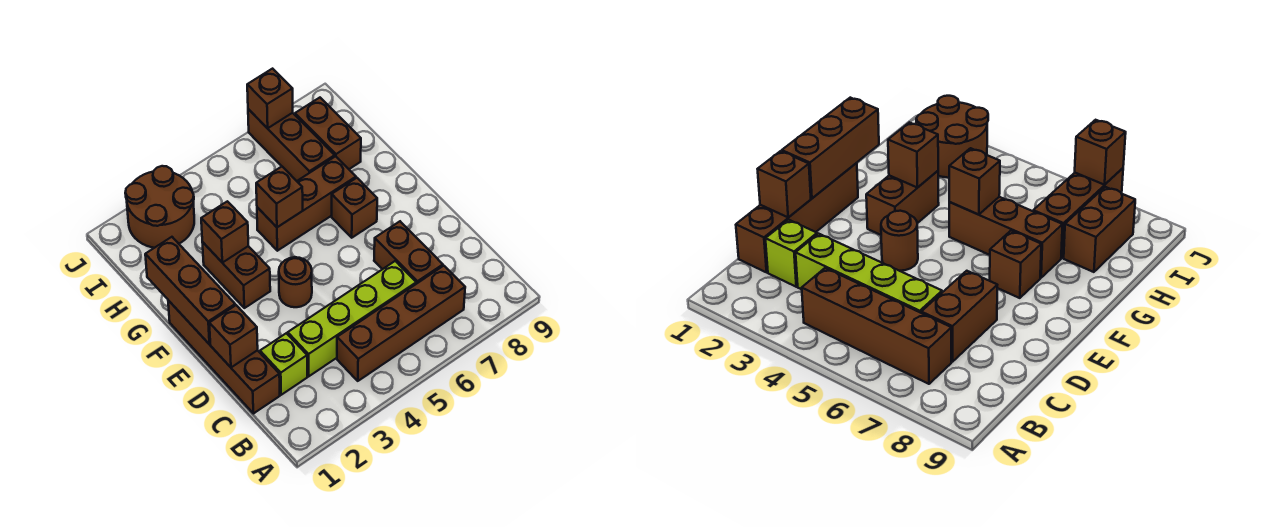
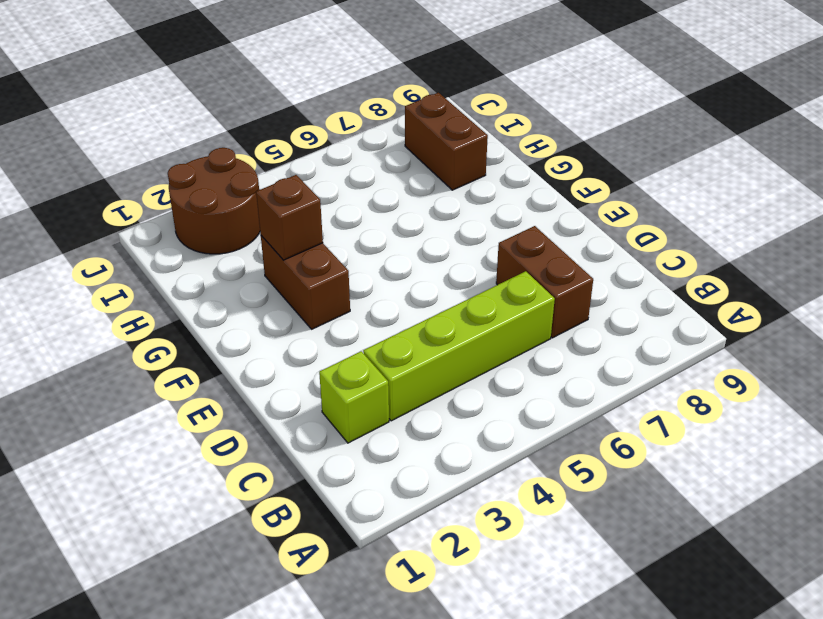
none -> brown 1x4 brick [337,266,465,381]
none -> brown 1x4 brick [168,300,280,414]
none -> brown 1x1 round brick [279,257,312,307]

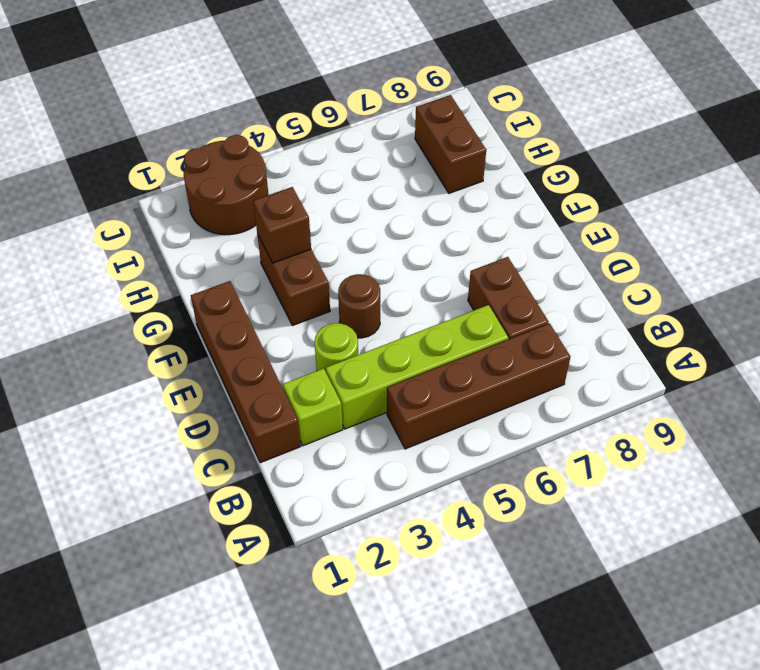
lime 1x1 round brick [315,323,358,372] -> none
none -> brown 1x1 brick [332,178,377,238]
none -> brown 1x3 brick [257,156,356,251]
none -> brown 1x3 brick [248,109,335,181]

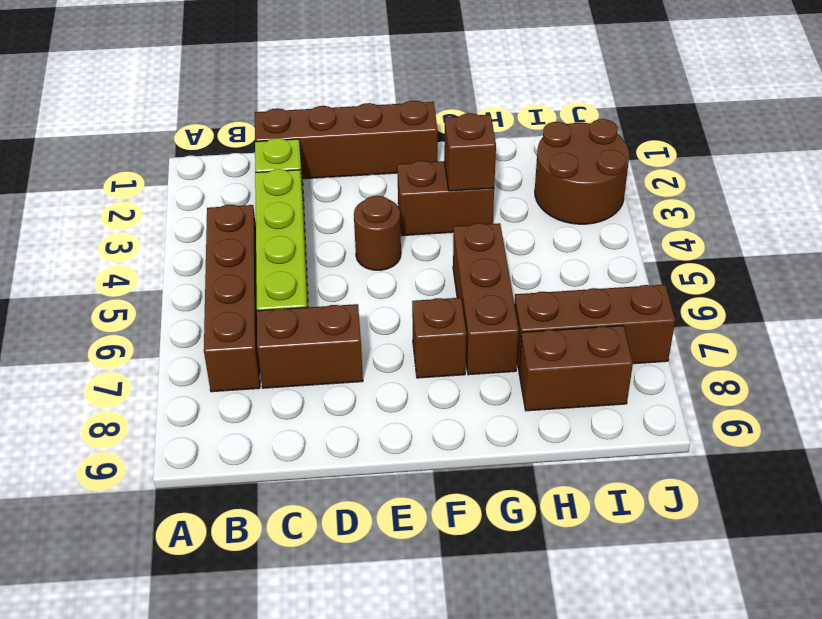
none -> brown 1x1 brick [209,305,258,367]
none -> brown 1x3 brick [145,237,235,345]
none -> brown 1x1 brick [256,167,303,227]

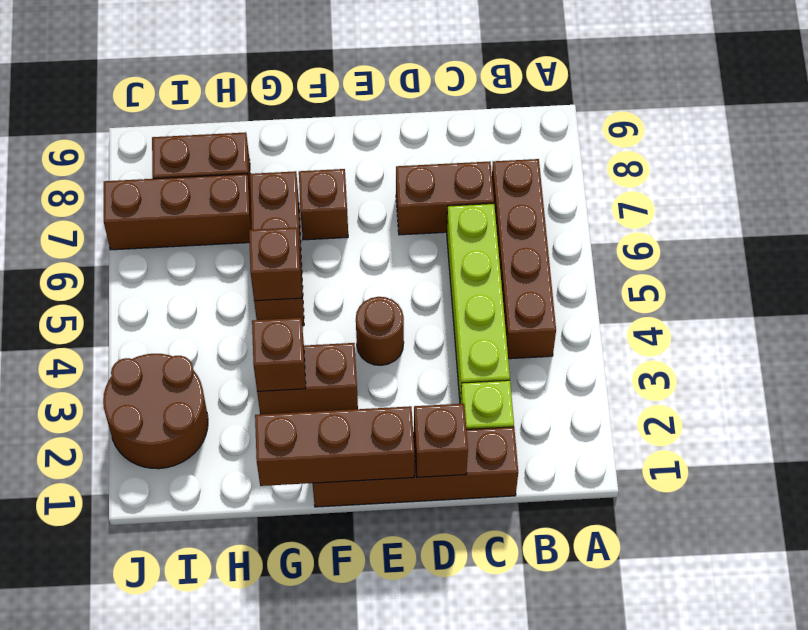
none -> brown 1x1 brick [247,69,293,128]

